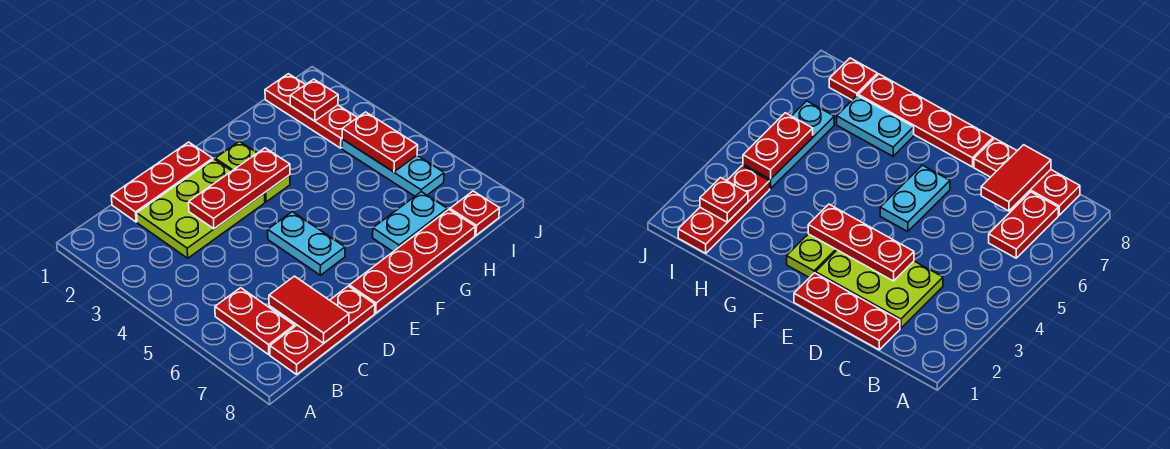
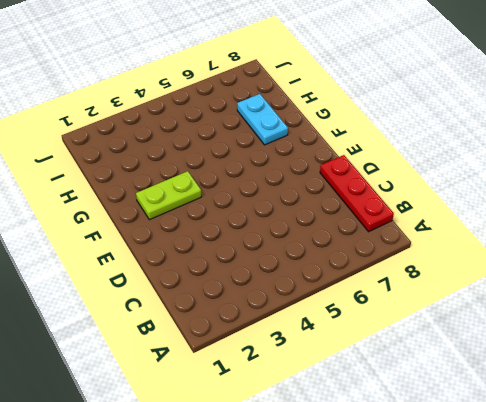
none -> red 1x2 plate [215,288,294,354]
none -> red 1x3 plate [111,142,213,222]
none -> lime 2x3 plate [137,159,265,258]

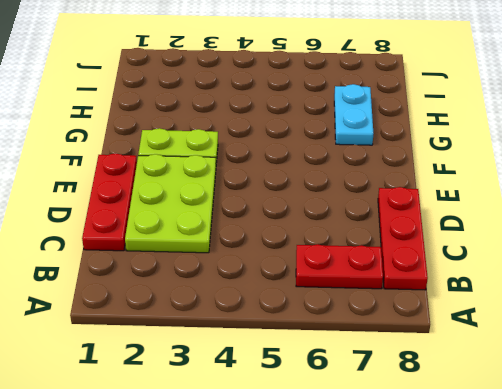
none -> cyan 1x2 plate [268,212,345,275]
none -> red 1x4 plate [349,210,475,313]
none -> red 1x3 plate [265,74,357,148]

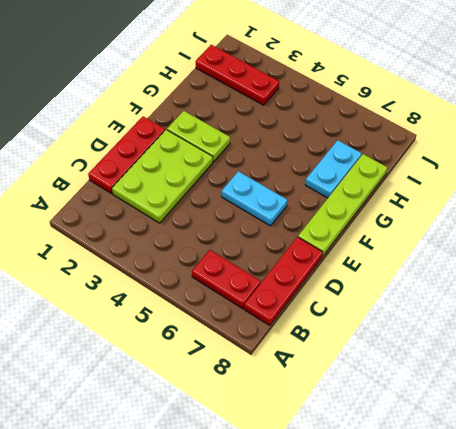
lime 1x4 plate [298,154,387,257] -> red 1x4 plate [349,210,475,313]
none -> cyan 1x3 plate [342,139,444,196]
none -> red 1x1 plate [450,191,500,235]
none -> red 1x2 tile [269,276,349,343]

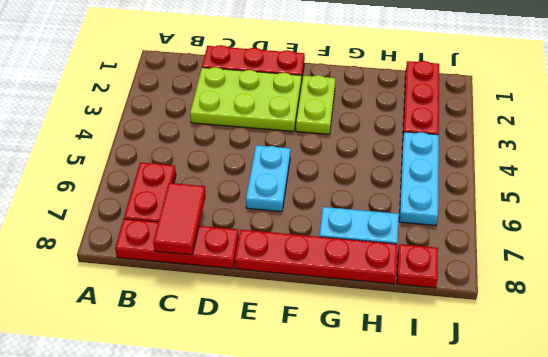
none -> red 1x3 plate [189,148,290,229]
none -> red 1x1 plate [290,79,338,121]
none -> red 1x2 plate [342,112,418,172]

